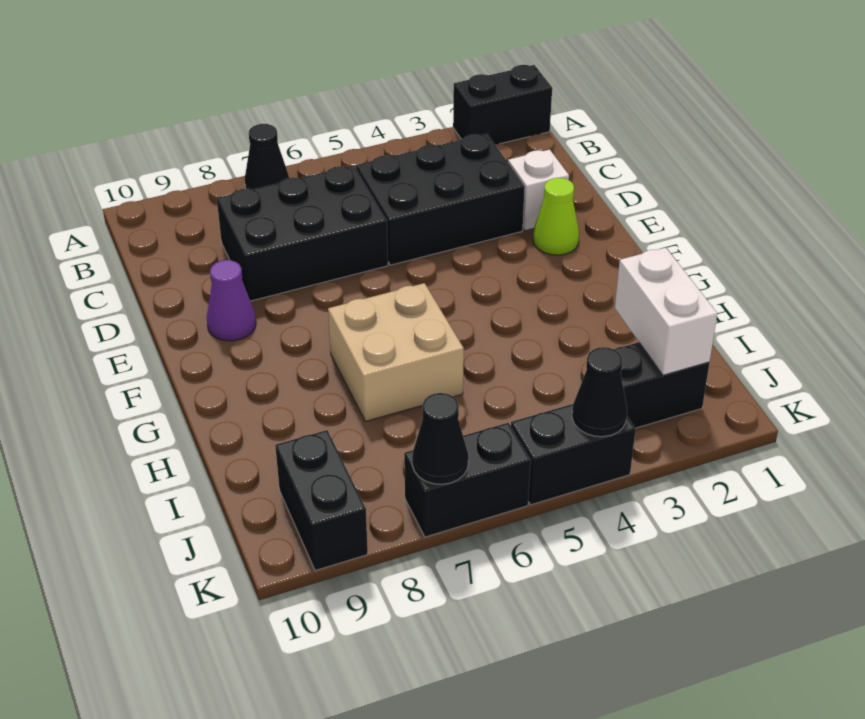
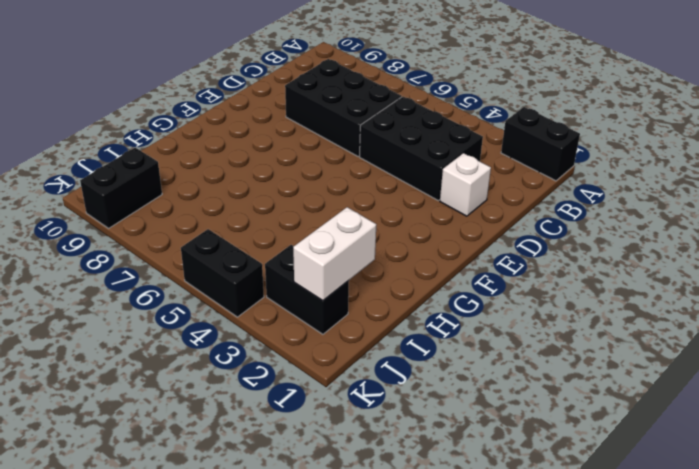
none -> black 1x1 cone [245,124,289,189]
none -> lime 1x1 cone [533,178,579,255]
none -> purple 1x1 cone [207,260,256,341]

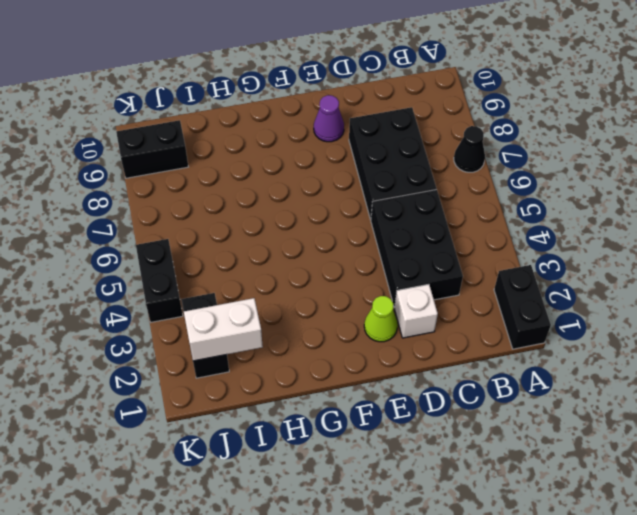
none -> tan 2x2 brick [328,283,464,421]
none -> black 1x2 brick [404,423,531,537]
none -> black 1x1 cone [572,347,627,437]

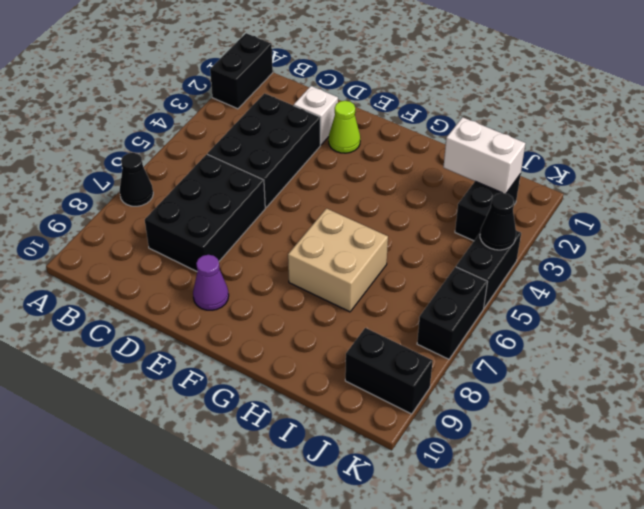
none -> black 1x1 cone [412,393,468,484]

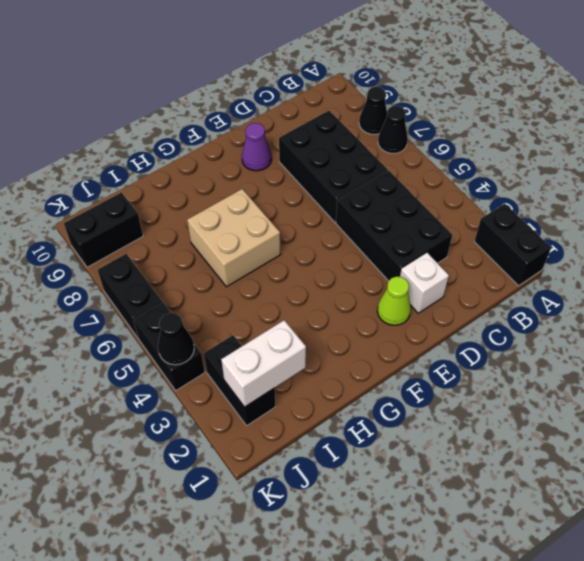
black 1x1 cone [359,87,387,134] -> black 1x1 cone moved to [412,393,468,484]

